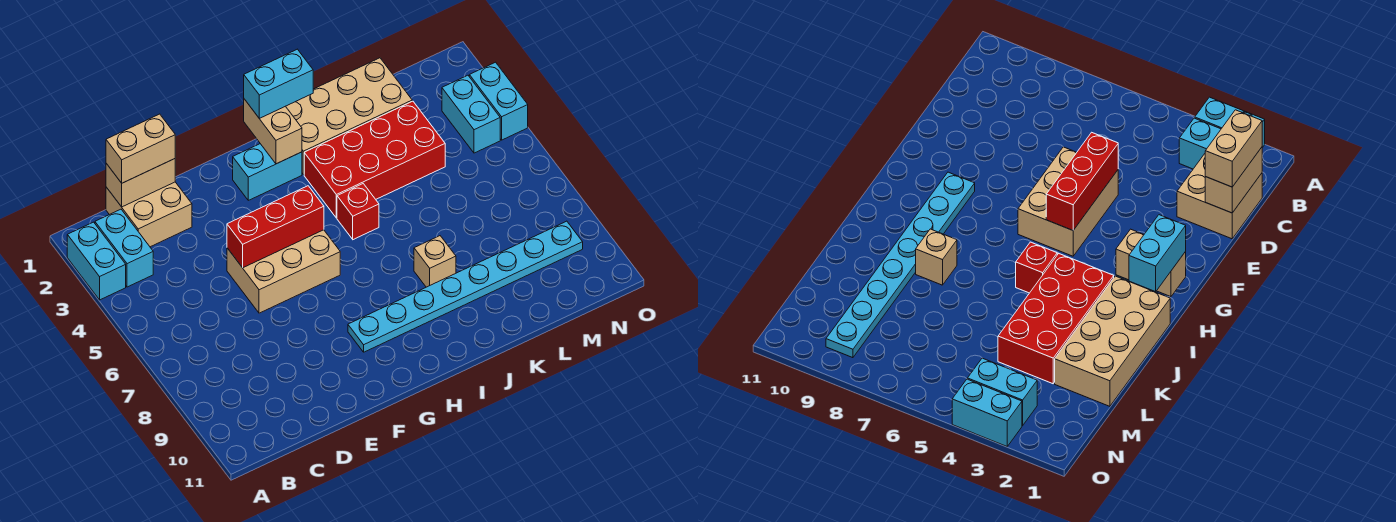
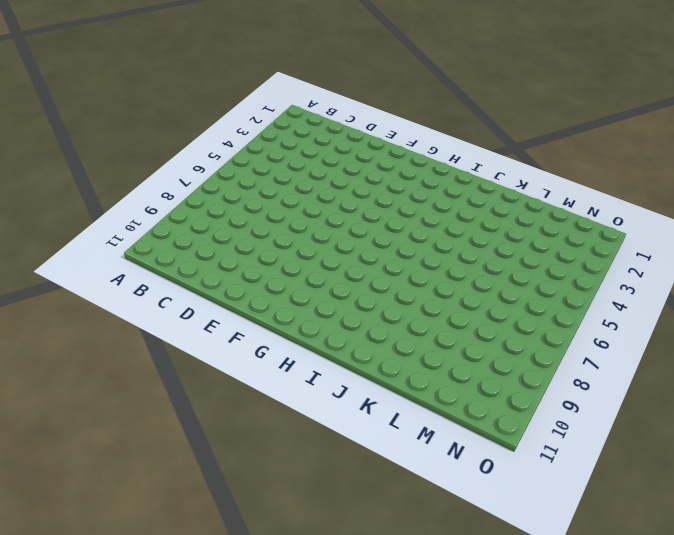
none -> cyan 1x2 brick [67,222,126,300]
none -> cyan 1x2 brick [95,209,153,287]
none -> tan 2x2 brick [106,182,192,247]

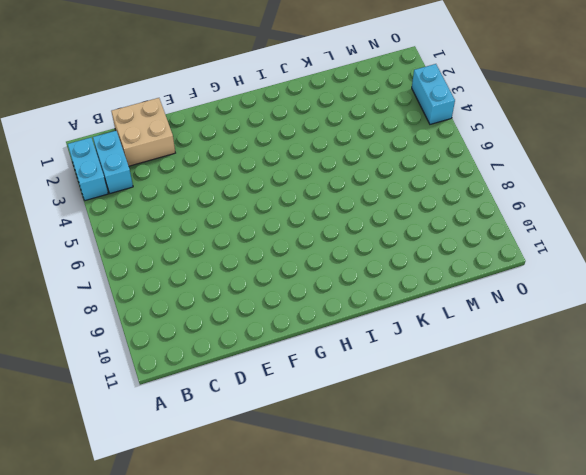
none -> tan 2x3 brick [227,230,340,313]
none -> cyan 1x2 brick [233,144,302,200]
none -> cyan 1x8 plate [348,221,583,352]

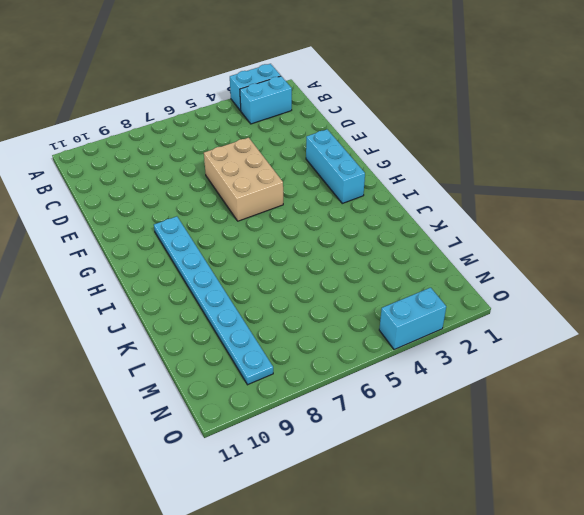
cyan 1x3 brick [306,129,365,203] -> cyan 1x2 brick [233,144,302,200]
none -> tan 2x2 brick [106,182,192,247]
none -> tan 2x4 brick [286,58,412,175]
none -> red 2x4 brick [304,101,445,218]

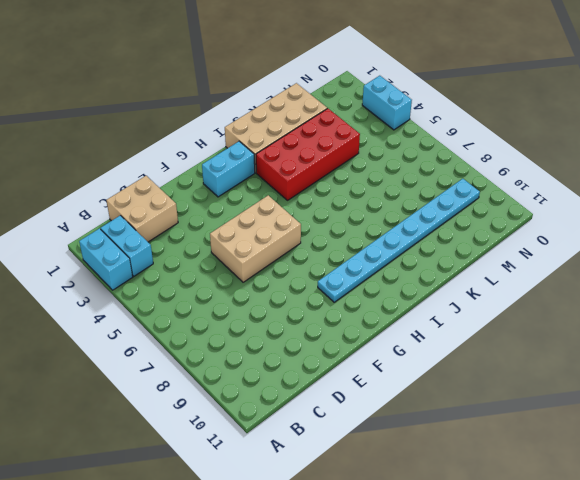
none -> red 1x1 brick [337,184,379,240]
none -> tan 1x1 brick [414,236,456,287]
none -> cyan 1x2 brick [442,75,500,153]

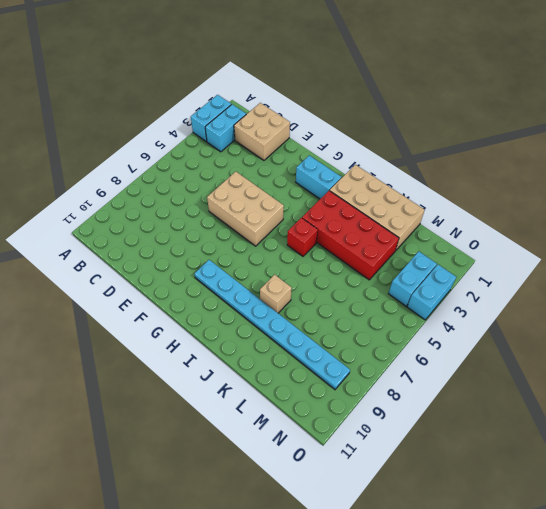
none -> tan 1x2 brick [106,159,175,207]
none -> red 1x3 brick [227,186,324,268]
none -> tan 1x2 brick [244,99,302,164]

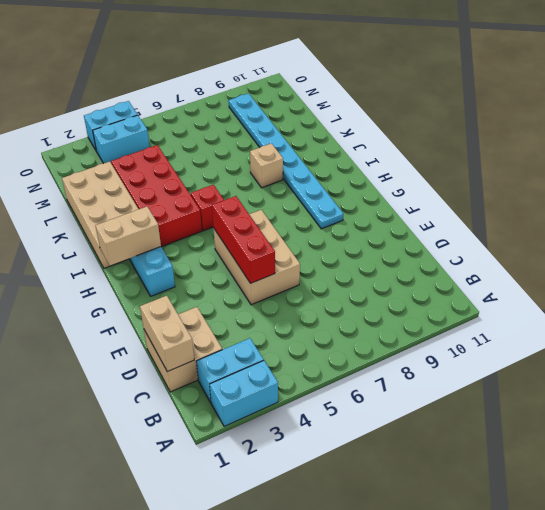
none -> tan 1x2 brick [106,114,175,183]
none -> cyan 1x2 brick [244,49,313,118]

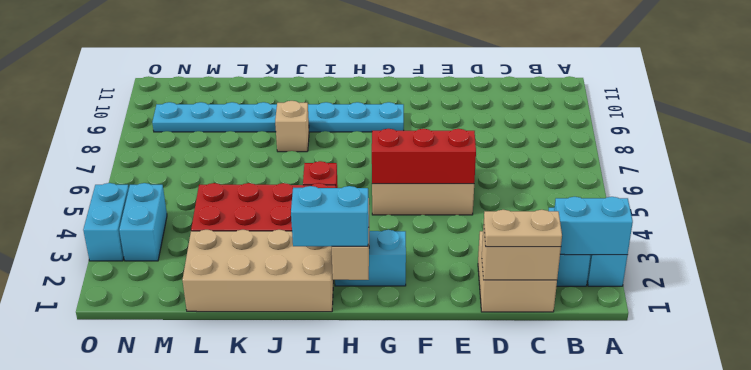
cyan 1x2 brick [554,197,633,255] -> none
tan 1x2 plate [484,210,562,247] -> tan 1x2 brick [106,114,175,183]

